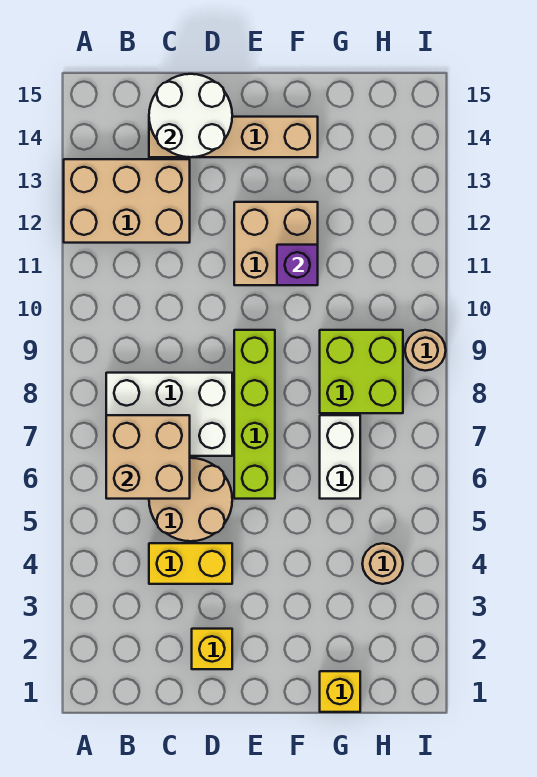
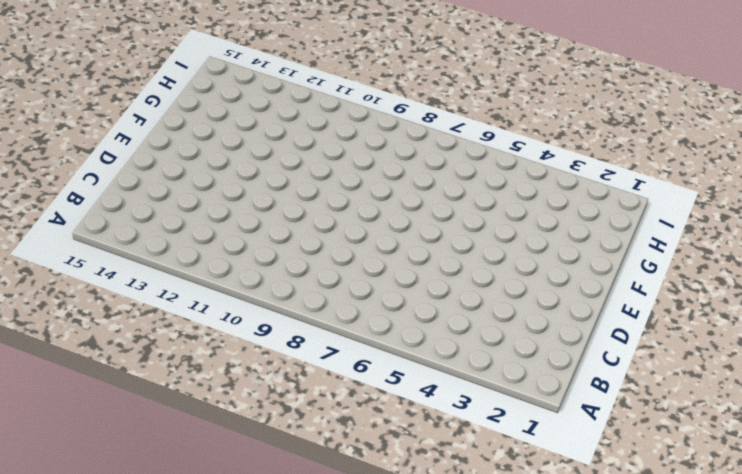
none -> tan 2x3 brick [64,159,190,243]
none -> white 2x3 brick [106,373,232,456]
none -> yellow 1x2 brick [149,543,232,584]

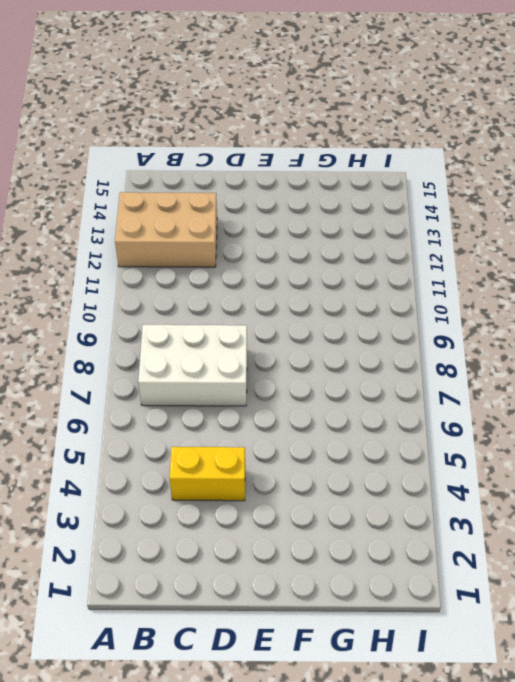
none -> tan 2x2 round brick [149,458,232,541]
none -> tan 1x4 brick [149,117,318,157]
none -> yellow 1x1 brick [192,629,232,669]

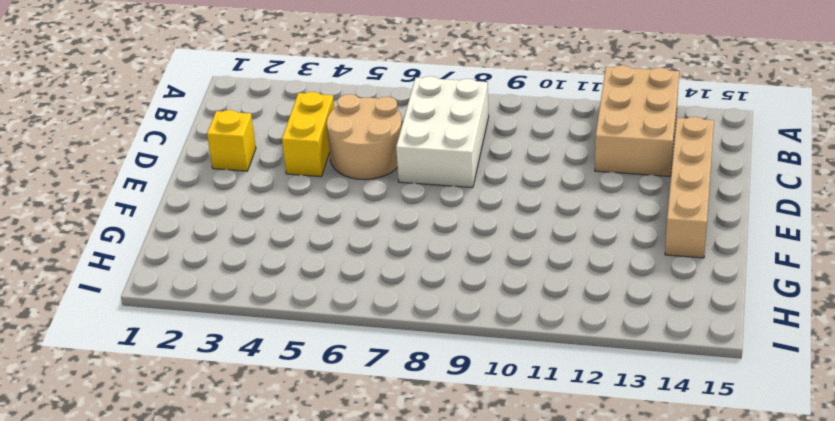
none -> lime 1x4 brick [234,330,275,499]
none -> tan 2x2 brick [234,202,318,285]
none -> yellow 1x1 brick [320,671,360,712]

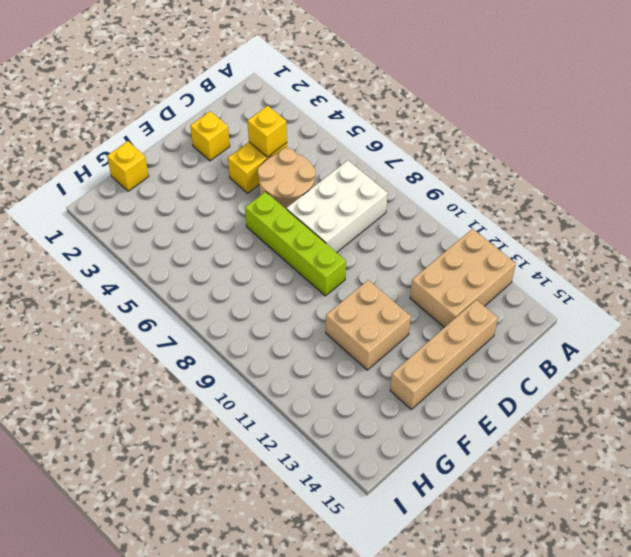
yellow 1x1 brick [248,106,287,157] -> none
none -> white 1x2 brick [320,415,360,499]
none -> lime 2x2 brick [320,330,403,413]
none -> tan 1x1 round brick [362,543,403,584]

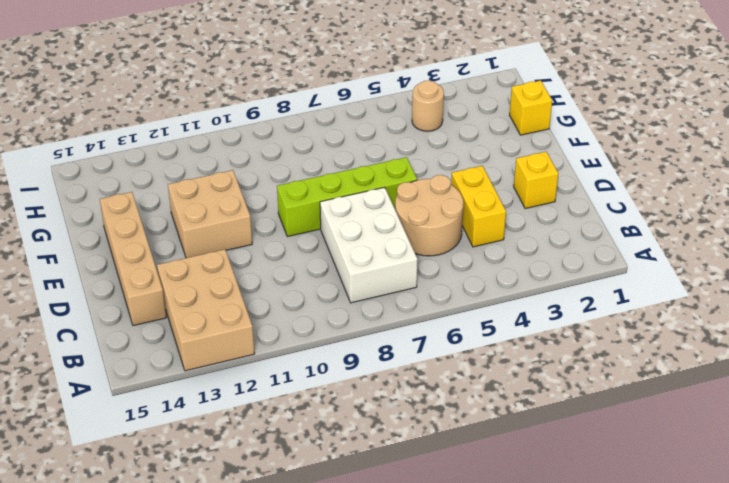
none -> white 1x2 brick [320,415,360,499]
none -> lime 2x2 brick [320,330,403,413]
none -> tan 1x1 round brick [405,330,446,371]

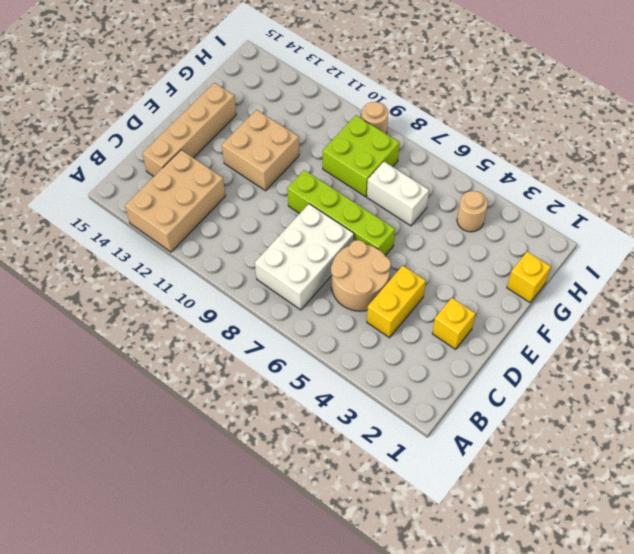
none -> tan 2x2 brick [106,415,190,499]
none -> white 2x2 round brick [149,74,232,157]
none -> purple 1x1 brick [277,245,318,285]

